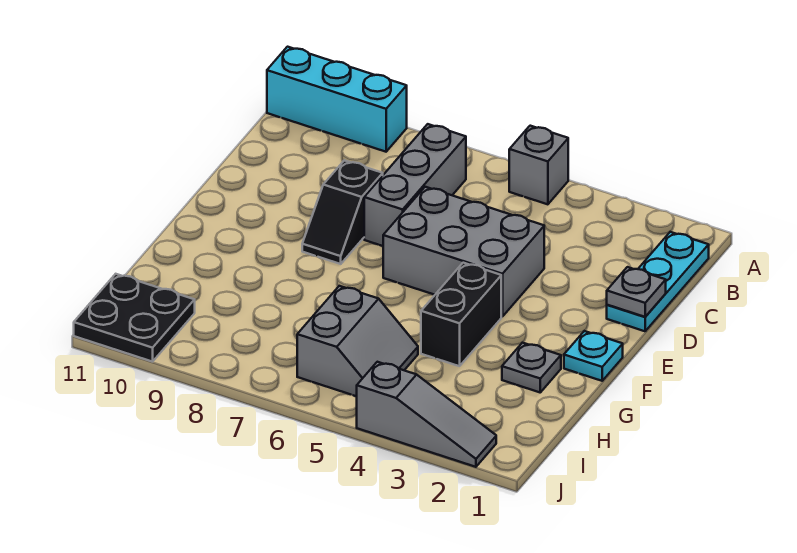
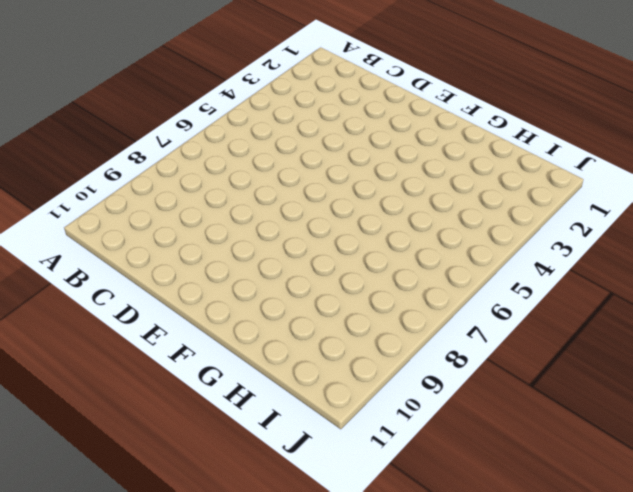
none -> grey 1x1 brick [509,126,568,204]
none -> cyan 1x3 brick [267,47,407,152]
none -> cyan 1x3 plate [607,232,709,331]

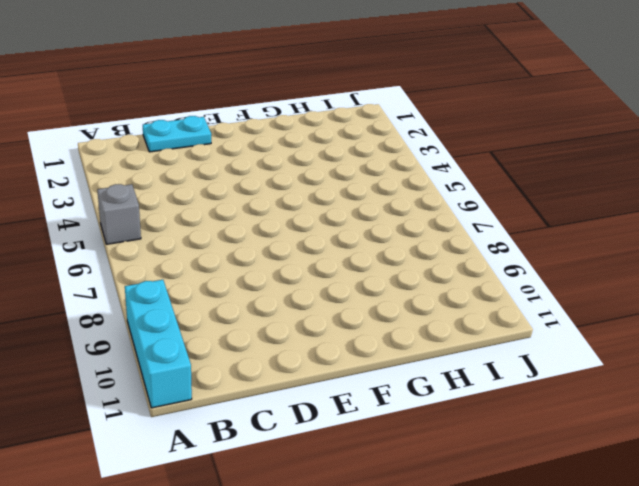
cyan 1x2 plate [143,116,211,152] -> cyan 1x3 plate [607,232,709,331]
none -> grey 1x3 brick [364,124,466,246]
none -> grey 2x3 brick [383,187,544,317]
none -> black 1x2 slope [302,160,383,264]

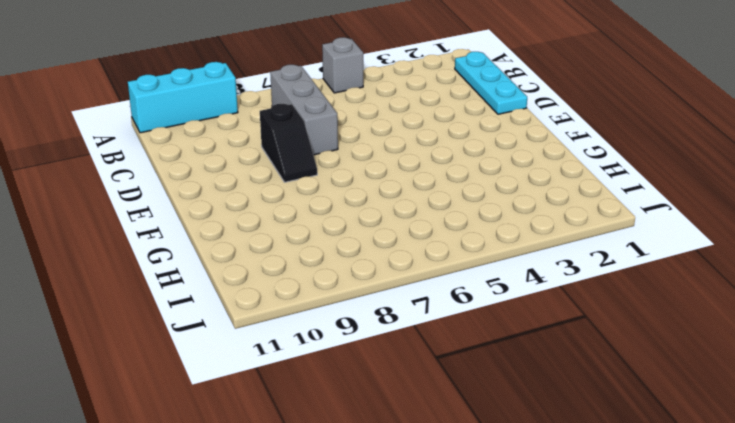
none -> grey 2x3 brick [383,187,544,317]
none -> cyan 1x1 plate [564,331,623,381]
none -> black 1x2 brick [421,263,501,366]

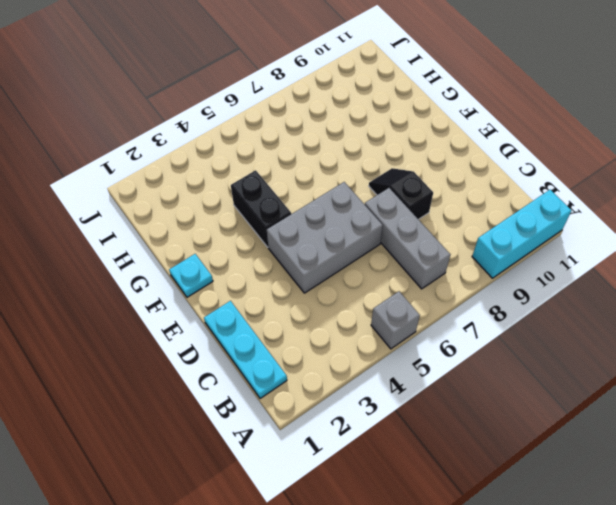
none -> grey 1x1 plate [502,343,561,392]
none -> grey 2x2 slope [297,286,418,396]
none -> black 2x2 plate [74,274,195,362]

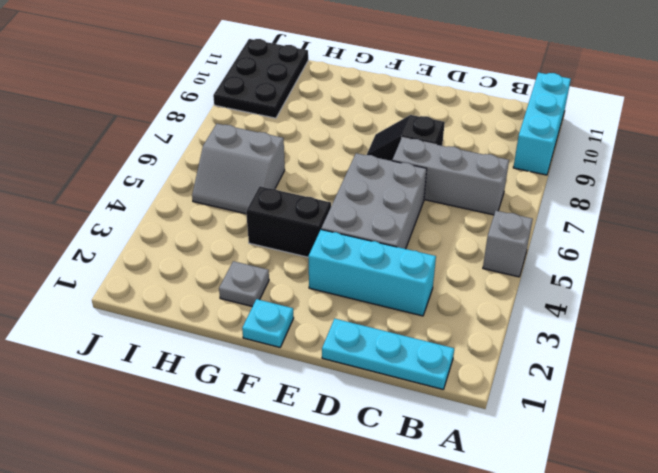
cyan 1x3 brick [308,230,436,316] -> none
black 2x3 plate [213,39,308,118] -> black 2x2 plate [74,274,195,362]
none -> grey 1x3 slope [357,362,496,467]
none -> grey 1x1 plate [607,267,666,317]

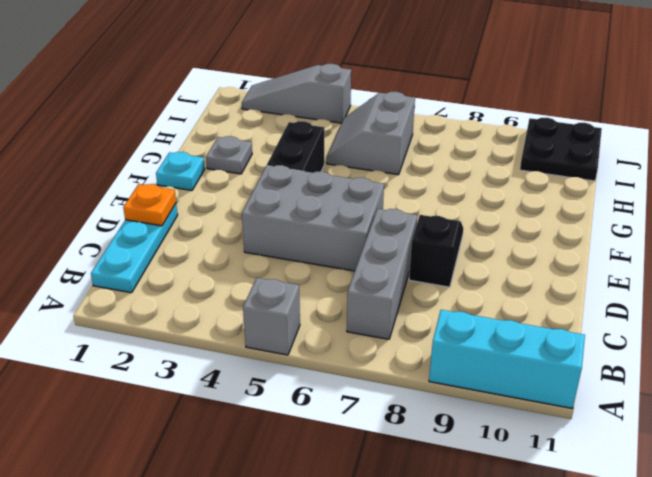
orange 1x1 plate [123,184,176,226] -> grey 1x1 plate [607,267,666,317]

